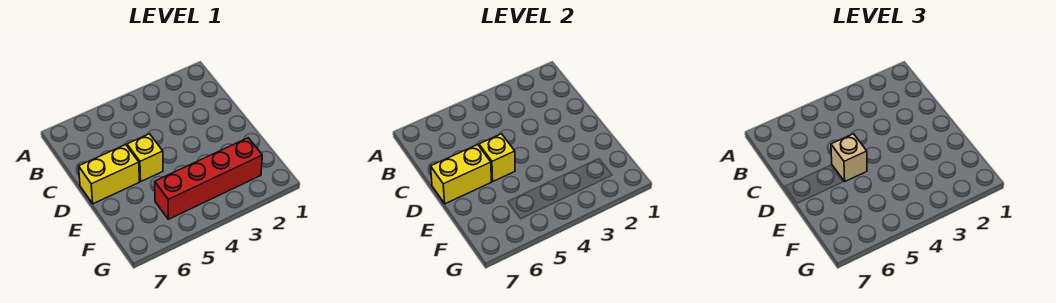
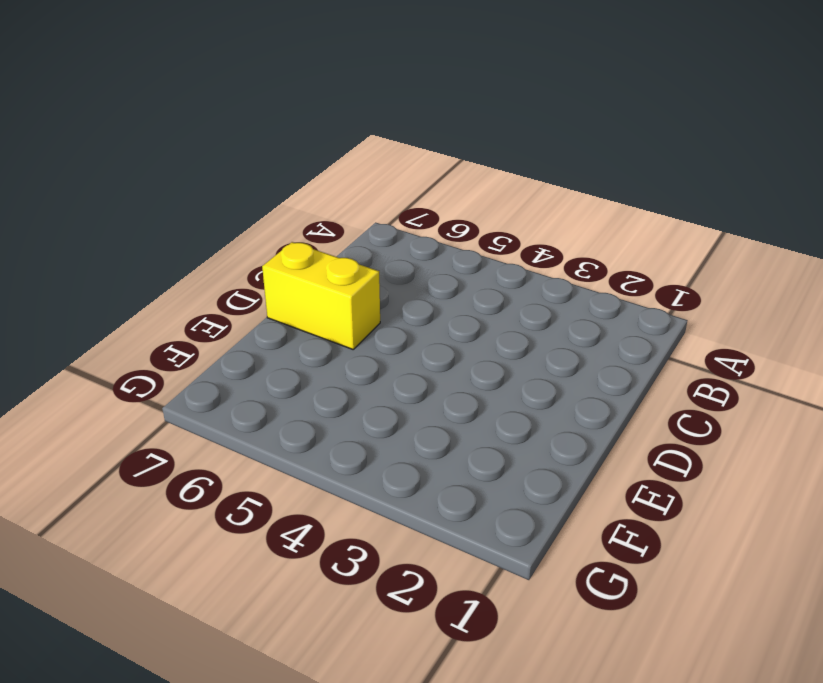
none -> yellow 1x1 brick [127,134,163,181]
none -> red 1x4 brick [155,138,262,219]

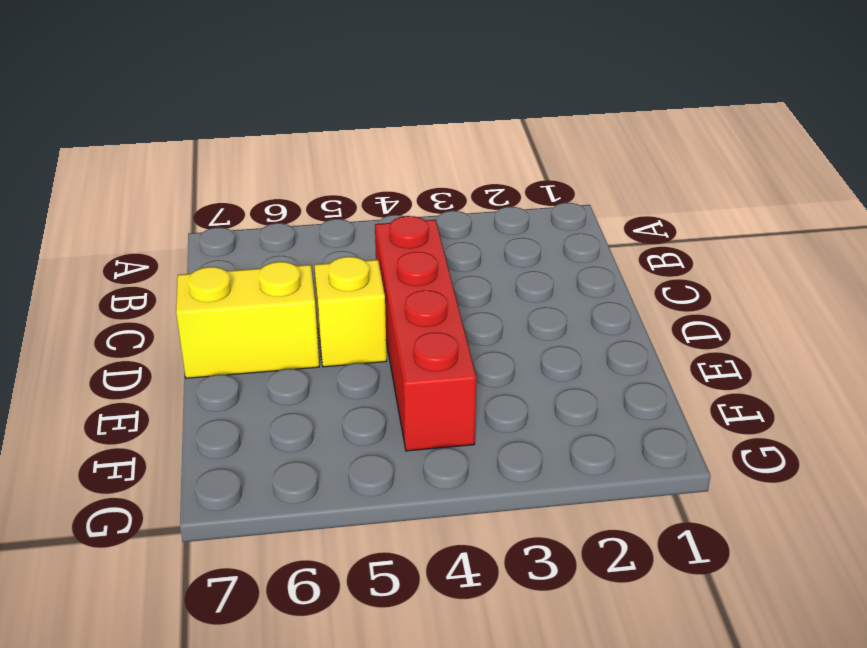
red 1x4 brick [375,216,476,451] -> red 1x4 brick turned to [155,138,262,219]
none -> yellow 1x1 brick [479,134,515,181]
none -> yellow 1x2 brick [431,145,491,204]

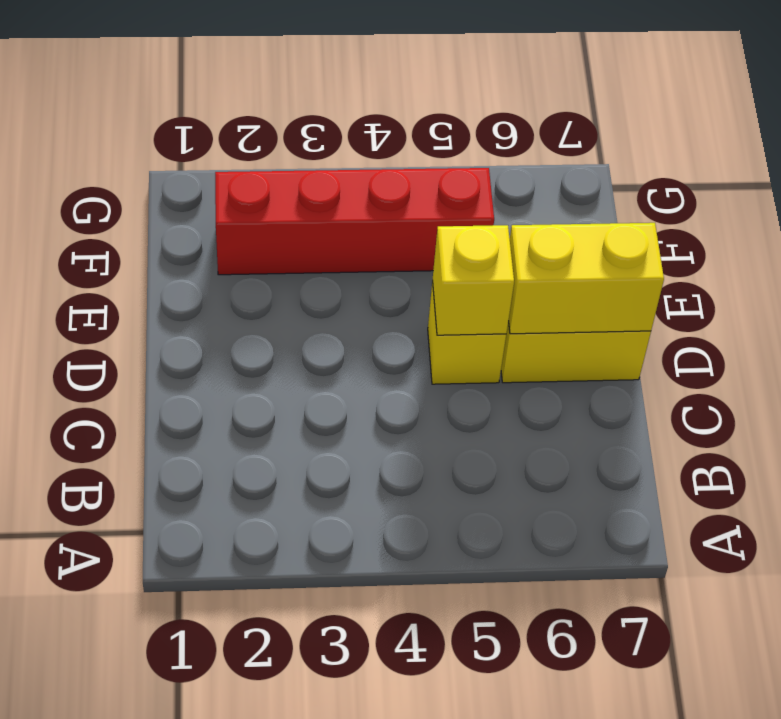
none -> tan 1x1 brick [831,134,867,181]

